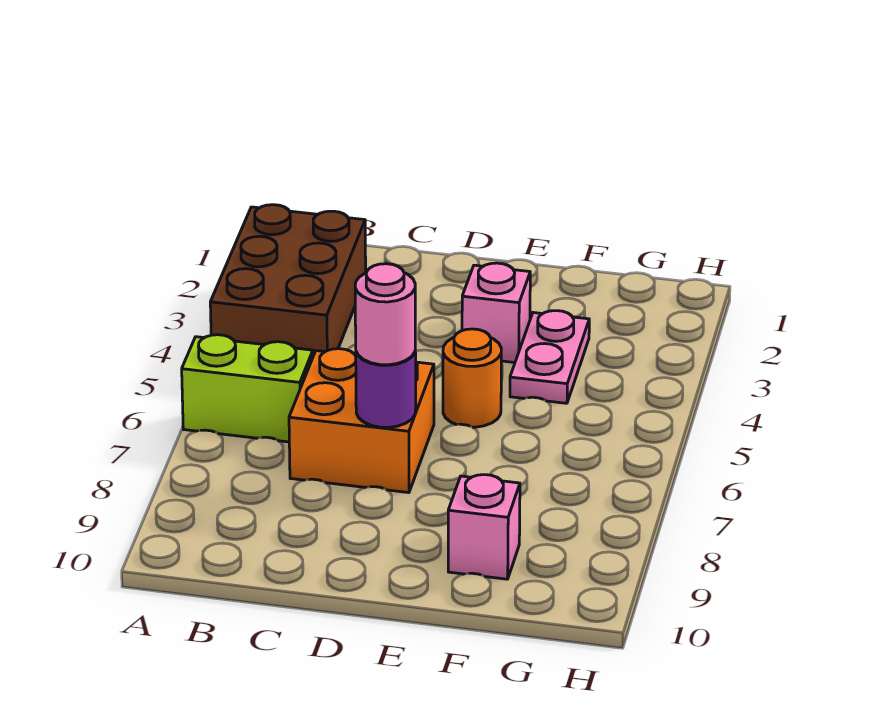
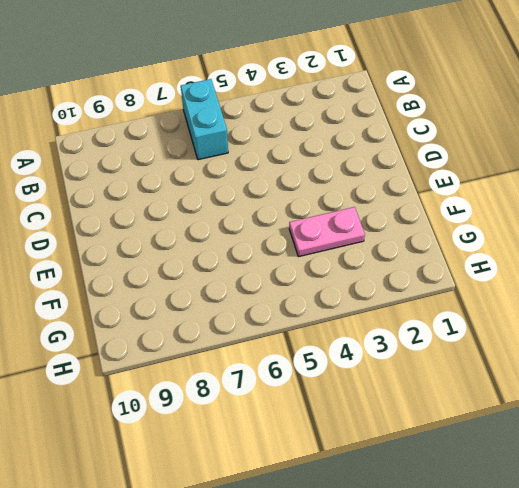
cyan 1x2 brick [181,79,228,160] -> lime 1x2 brick [182,335,313,442]
none -> brown 2x3 brick [210,205,366,356]
none -> orange 2x2 brick [289,349,434,493]

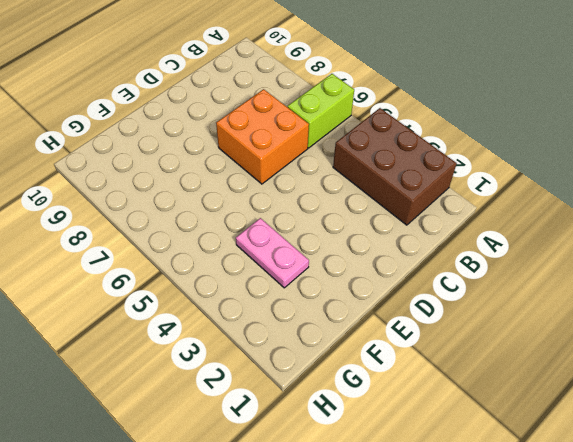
none -> pink 1x1 brick [462,263,530,363]
none -> orange 1x1 round brick [443,329,501,427]

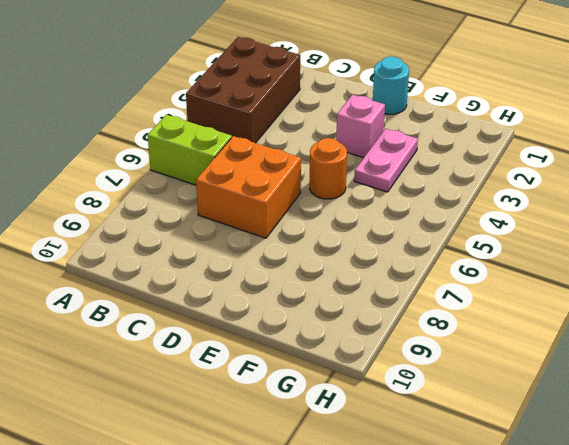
cyan 1x1 round brick [373,57,409,114] -> none
none -> pink 1x1 brick [448,475,520,579]
none -> purple 1x1 round brick [356,352,416,428]

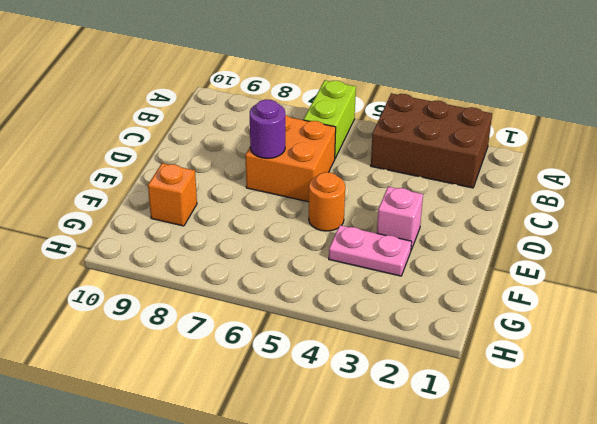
orange 1x1 brick [148,163,197,226] -> pink 1x1 brick [448,475,520,579]
none -> pink 1x1 round brick [355,264,415,365]

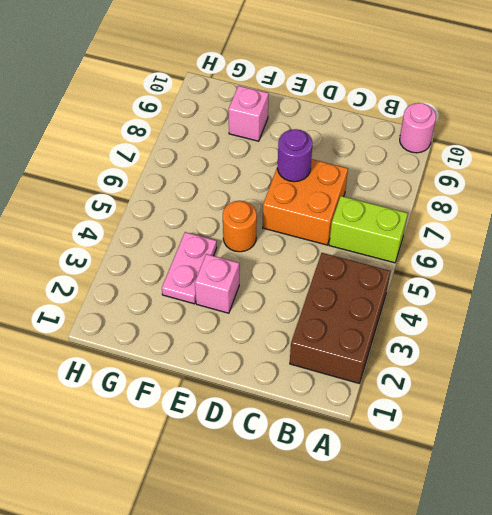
pink 1x1 round brick [400,103,436,153] -> pink 1x1 round brick moved to [355,264,415,365]

